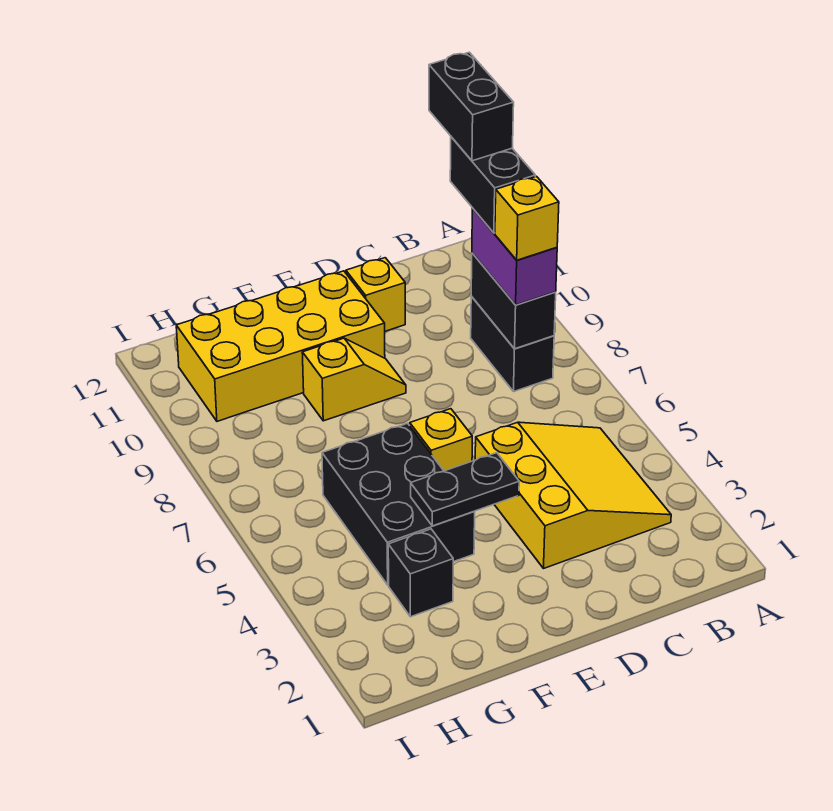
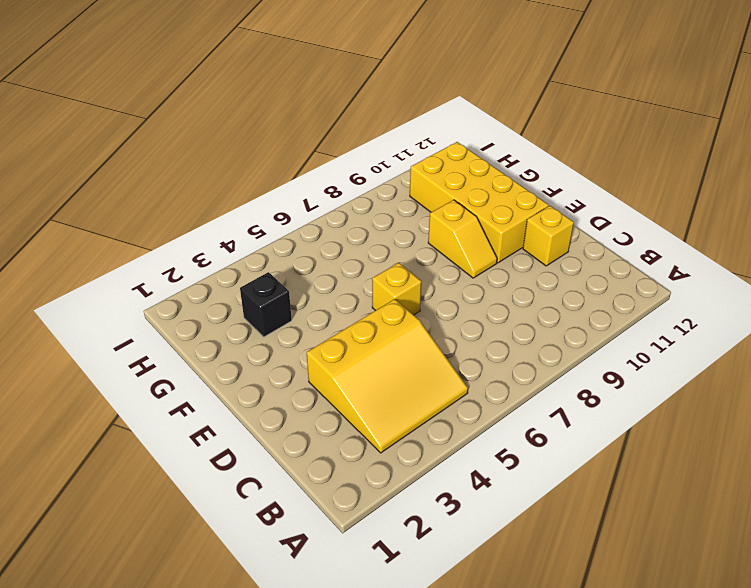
none -> black 1x2 brick [471,296,554,392]
none -> black 2x3 brick [322,423,475,585]
none -> black 1x2 brick [471,253,556,349]

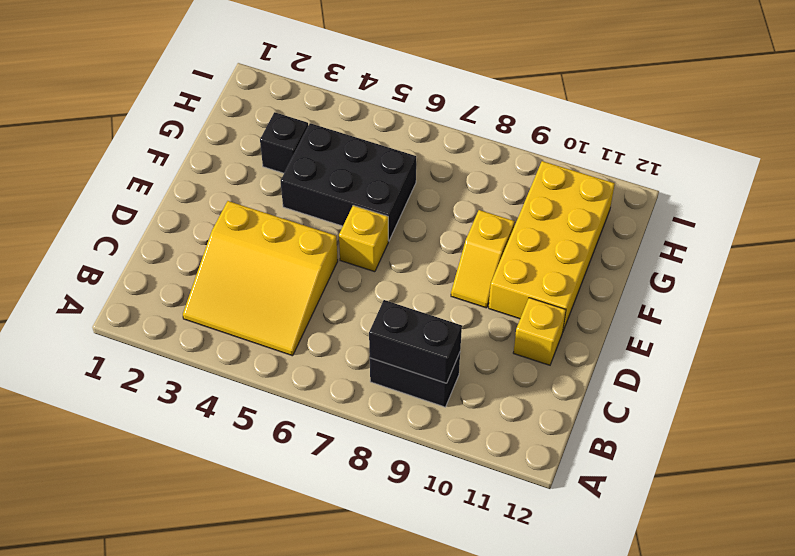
none -> black 1x2 plate [411,453,519,526]
none -> purple 1x2 brick [472,208,557,305]
none -> yellow 1x1 brick [495,176,559,260]

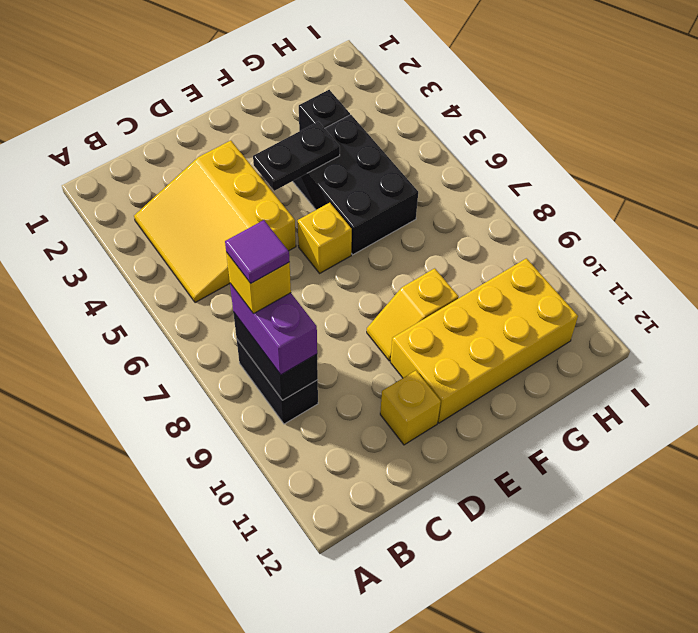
purple 1x1 tile [225,220,289,283] -> none
none -> black 1x2 brick [450,137,535,233]
none -> black 1x2 brick [429,52,514,161]

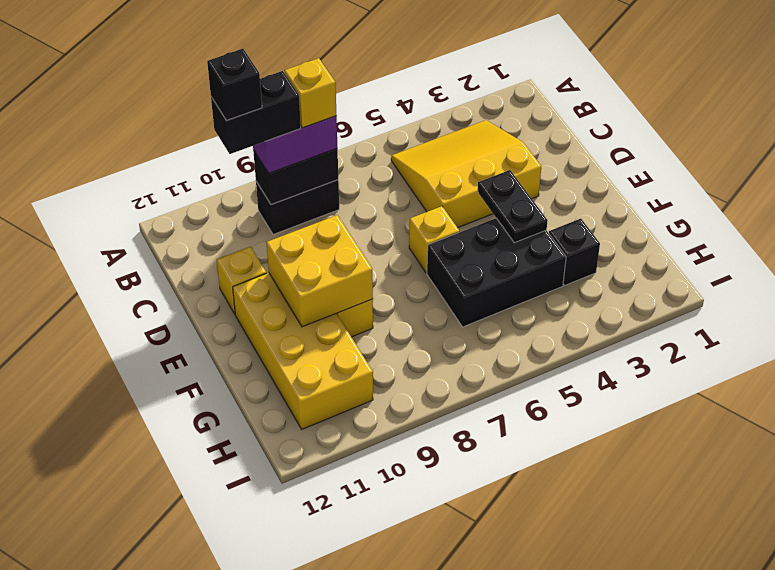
black 1x1 brick [207,49,262,121] -> black 1x2 brick [429,52,514,161]
yellow 2x2 brick [267,215,373,327] -> none

